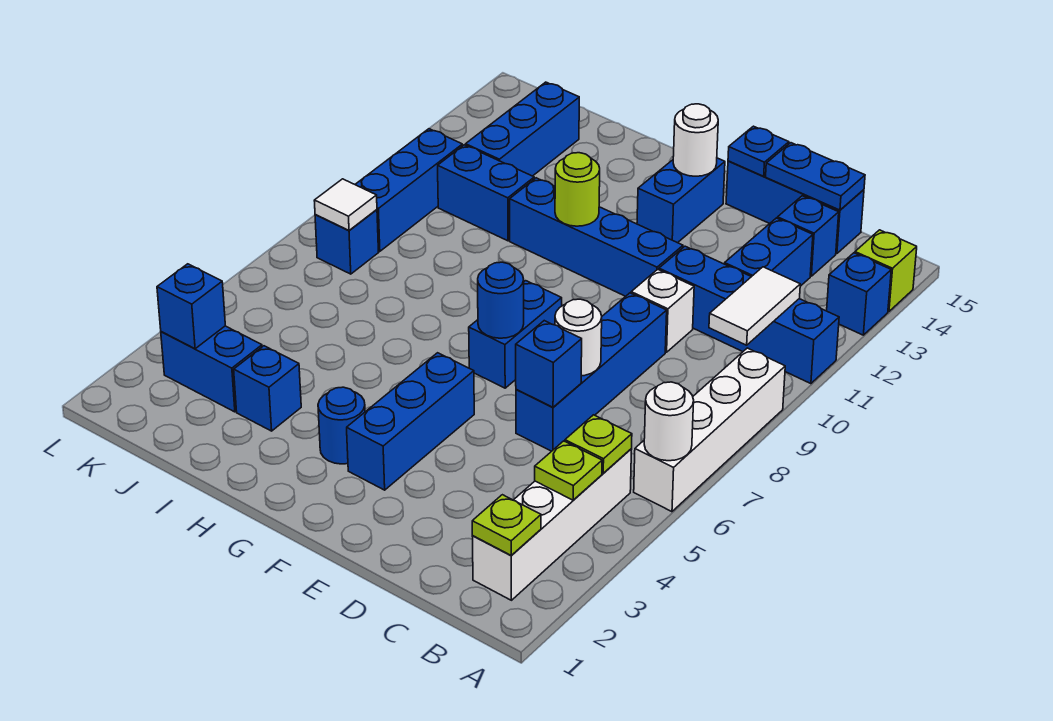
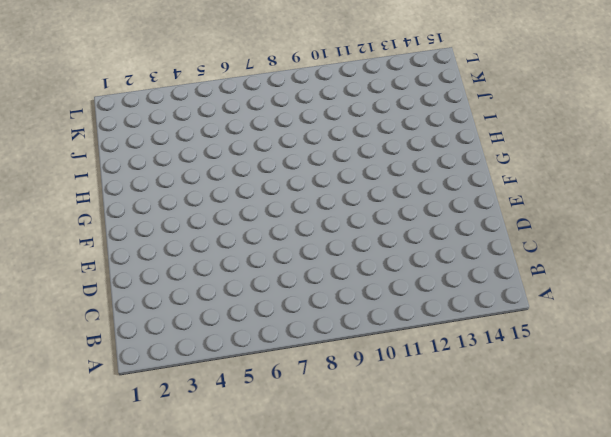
none -> white 1x4 brick [634,348,785,512]
none -> blue 1x4 brick [659,246,839,384]
none -> blue 1x1 brick [827,253,891,335]
none -> lime 1x1 brick [855,230,917,312]

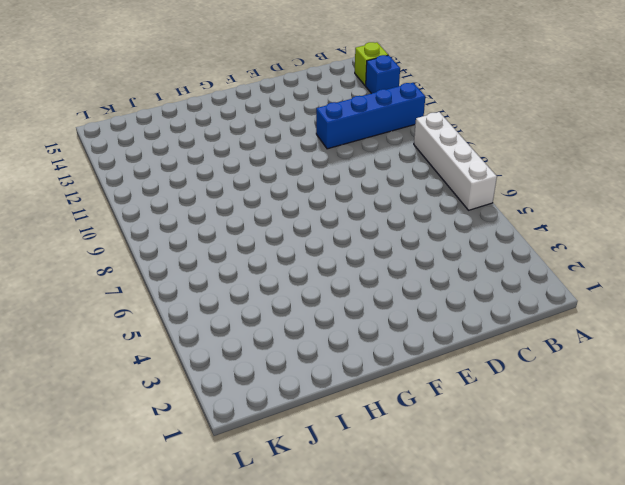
none -> white 1x4 brick [472,449,632,600]
none -> blue 1x2 brick [725,218,813,286]
none -> blue 1x1 brick [777,196,839,276]
none -> blue 1x3 brick [726,161,864,254]

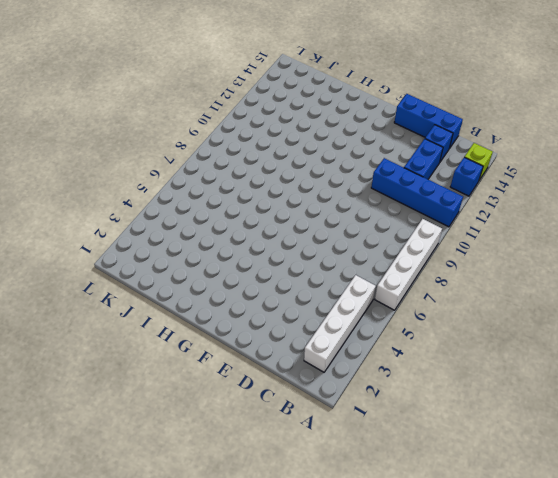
none -> blue 1x4 brick [516,293,667,451]
none -> white 1x1 brick [631,269,694,352]
none -> blue 1x4 brick [510,178,683,296]
none -> blue 1x3 brick [347,353,474,490]

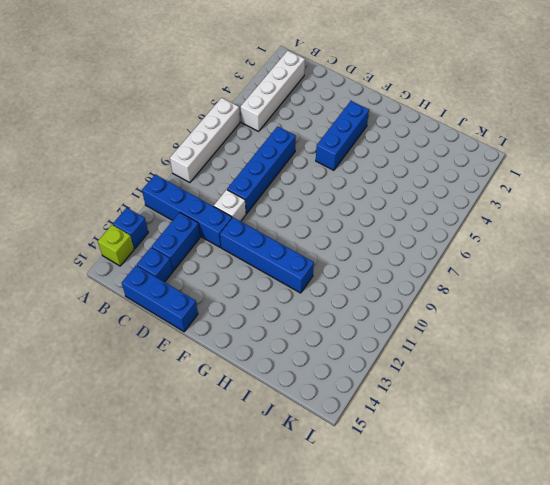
none -> blue 1x2 brick [469,281,562,388]
none -> blue 1x2 brick [637,158,725,243]
none -> blue 1x1 round brick [318,387,365,464]
none -> blue 1x1 brick [234,346,301,431]

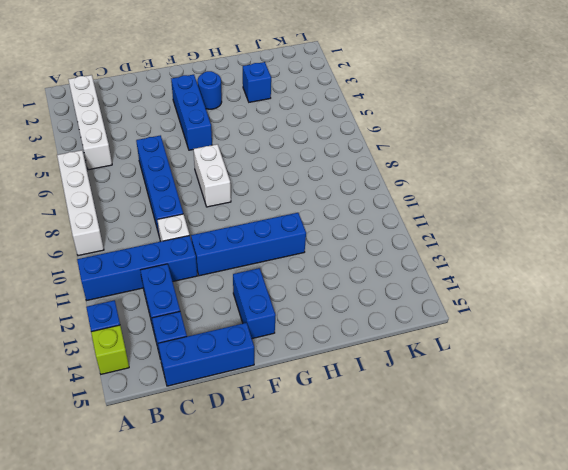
white 1x2 brick [193,144,231,207] -> blue 1x2 brick [469,281,562,388]
none -> blue 1x2 brick [438,145,534,241]
none -> blue 1x2 brick [161,326,262,412]
none -> blue 1x3 brick [466,82,579,176]
none -> blue 1x1 brick [315,210,378,274]

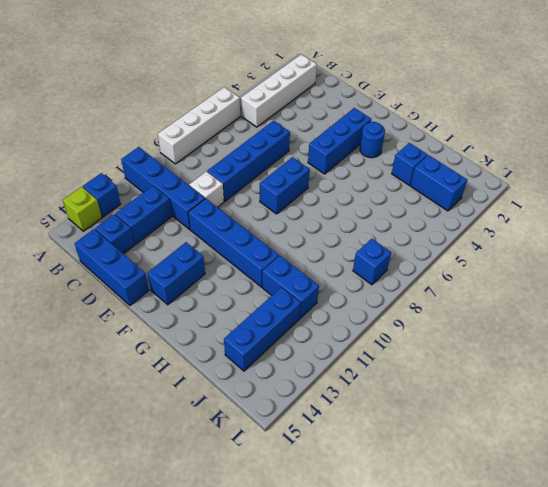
none -> blue 1x3 brick [355,129,462,251]
none -> white 1x1 round brick [644,382,694,461]
none -> lime 1x1 plate [472,495,541,555]
none -> lime 1x1 plate [535,441,602,500]

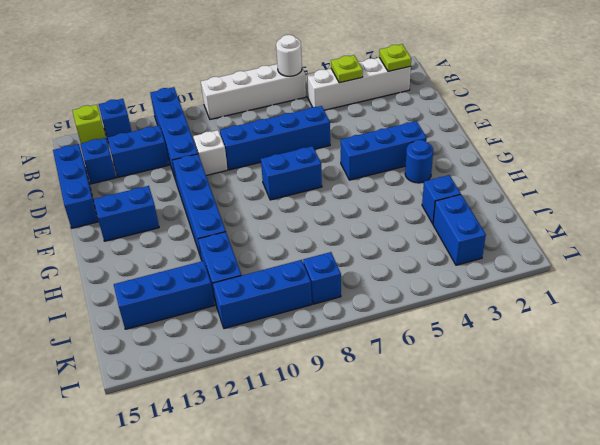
none -> lime 1x1 plate [565,415,632,473]
none -> white 1x2 tile [709,267,800,345]
none -> blue 1x2 plate [766,143,865,210]
none -> blue 1x1 brick [516,321,582,407]

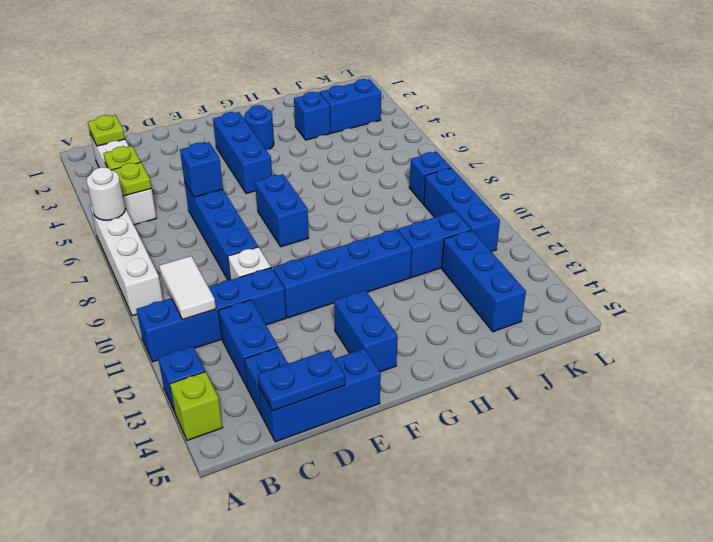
none -> white 1x1 round brick [555,299,602,376]
none -> blue 1x1 plate [728,126,789,176]
none -> blue 1x1 round brick [478,262,524,338]
none -> white 1x1 round brick [673,104,718,176]

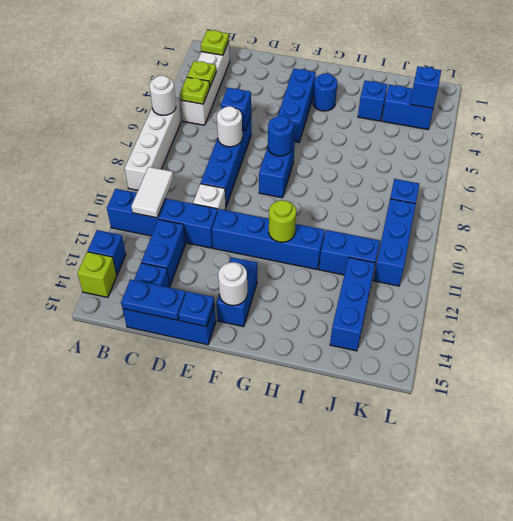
none -> white 1x1 tile [314,179,377,231]

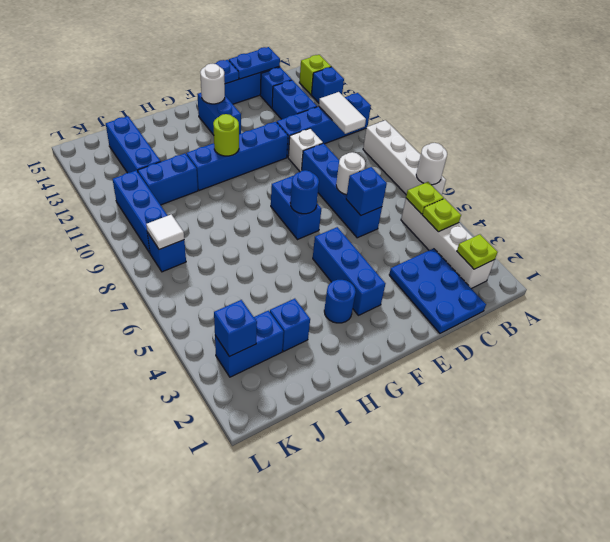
blue 2x3 plate [389,248,486,333] -> none

